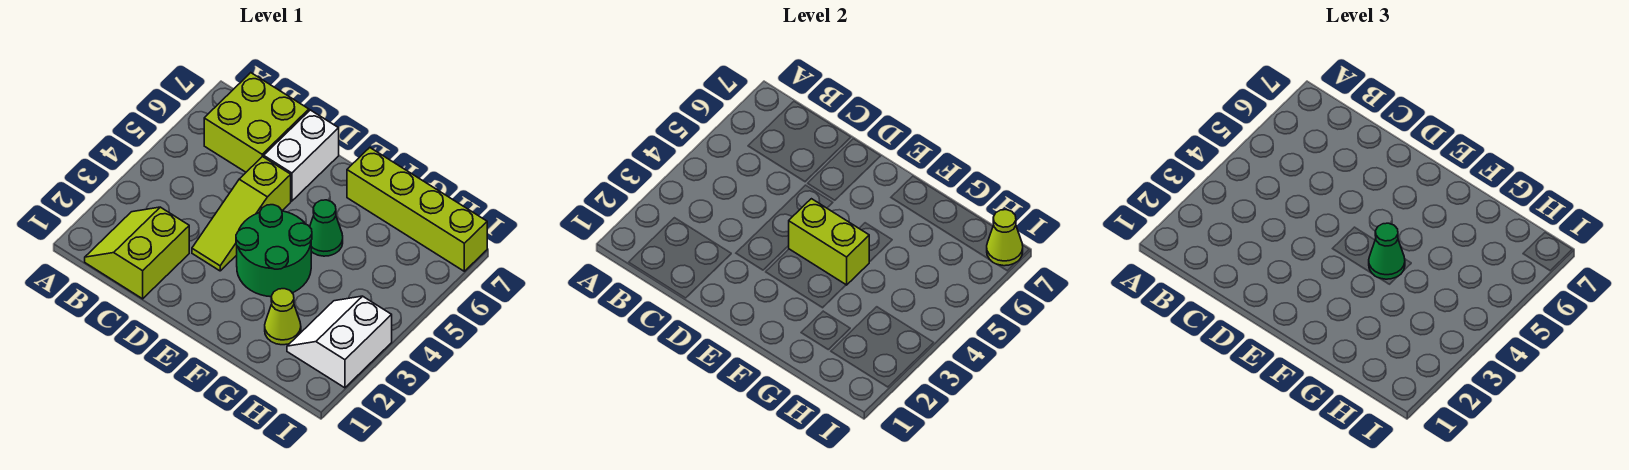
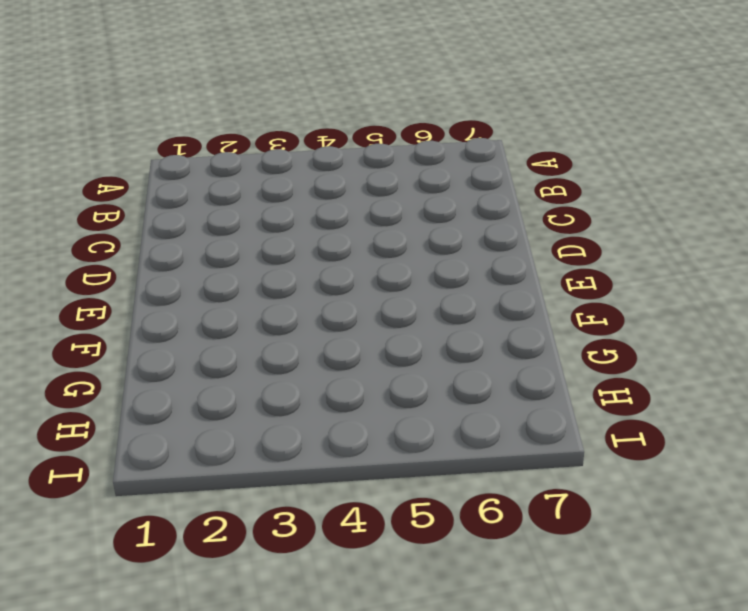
none -> lime 2x2 slope [85,207,189,299]
none -> lime 2x2 brick [204,73,309,172]
none -> lime 1x3 slope [192,156,291,271]

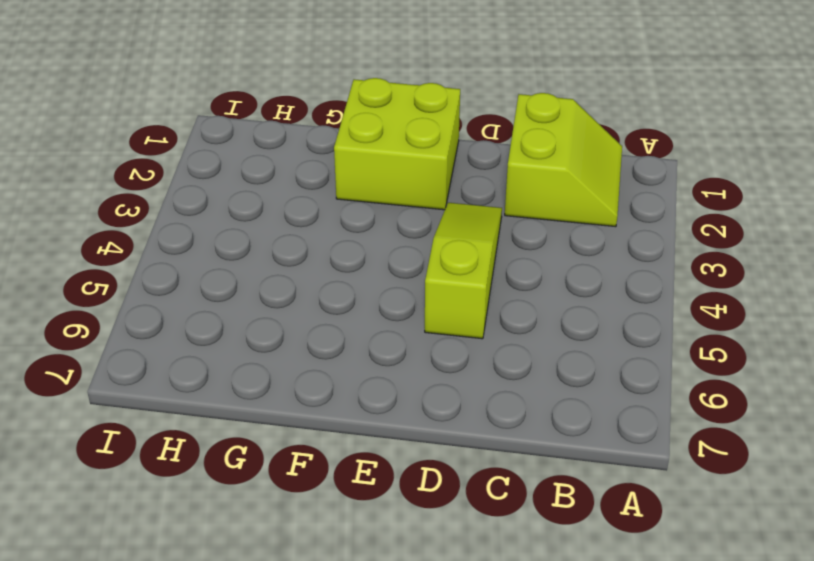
lime 2x2 brick [334,78,460,210] -> lime 2x2 brick moved to [204,73,309,172]
none -> white 1x2 brick [264,110,339,201]
none -> green 2x2 round brick [236,205,312,297]
none -> green 1x1 cone [310,200,343,256]

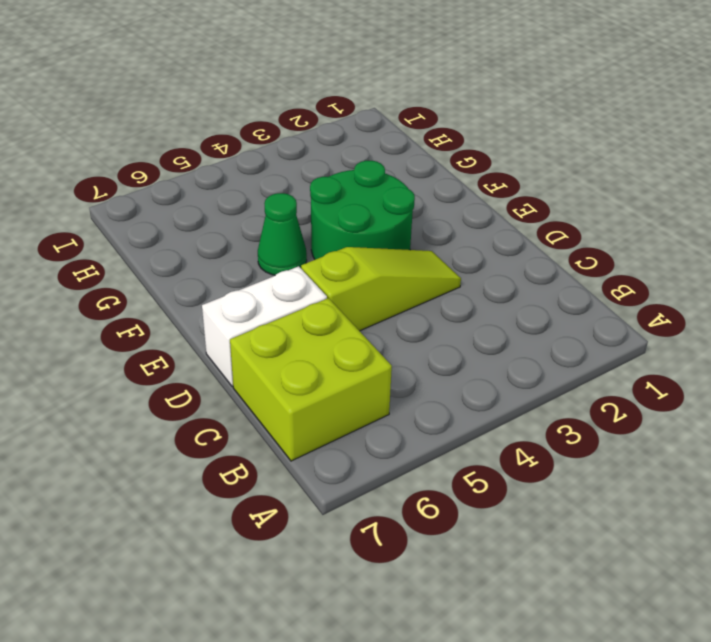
none -> lime 2x2 slope [85,207,189,299]
none -> lime 1x4 brick [347,148,487,271]
none -> lime 1x1 cone [265,289,301,345]

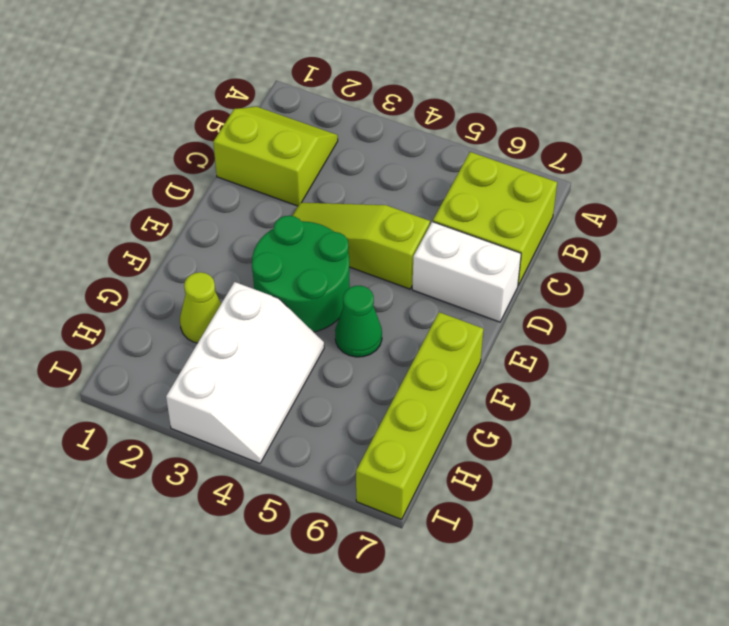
white 2x3 slope [166,282,324,463] -> white 2x2 slope [287,296,392,388]
none -> lime 1x2 brick [789,199,869,285]
none -> lime 1x1 cone [987,210,1023,266]
none -> green 1x1 cone [1369,223,1405,279]

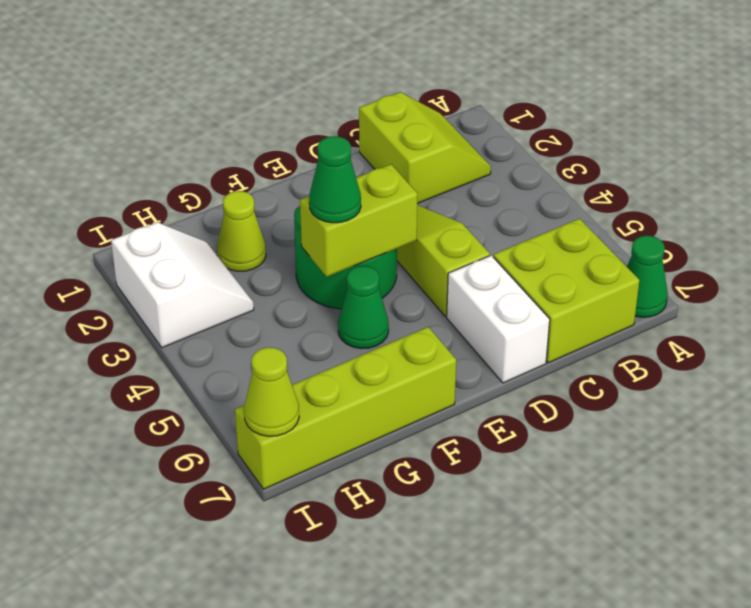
green 1x1 cone [627,236,668,317] -> none

